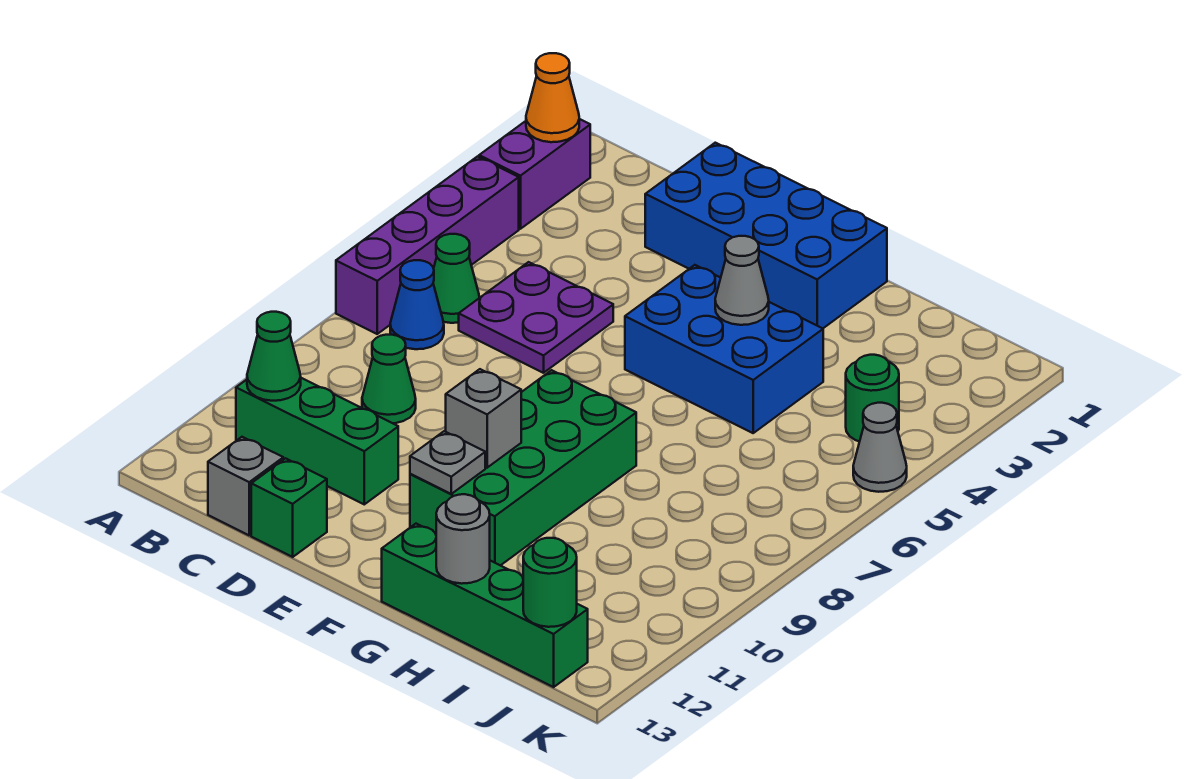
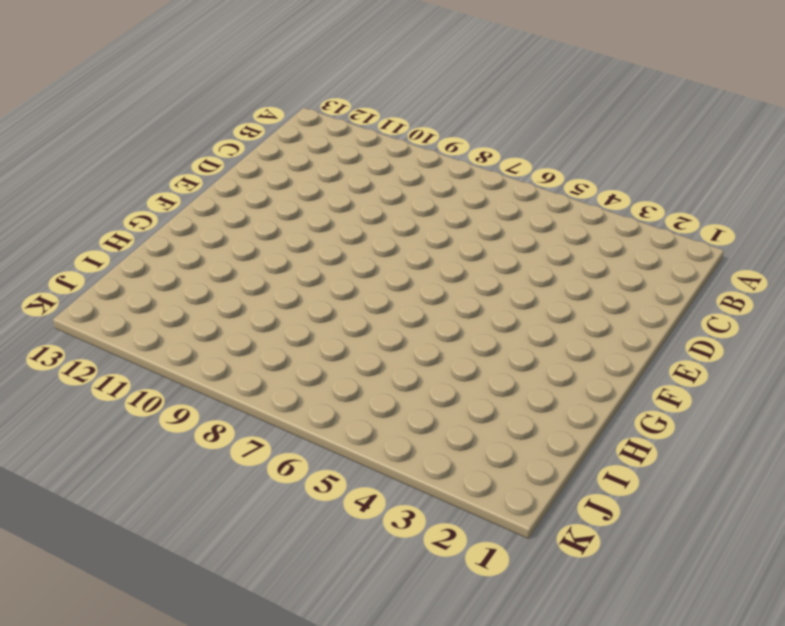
none -> purple 1x2 brick [479,119,590,229]
none -> purple 1x4 brick [336,157,519,334]
none -> green 1x1 cone [433,234,479,323]

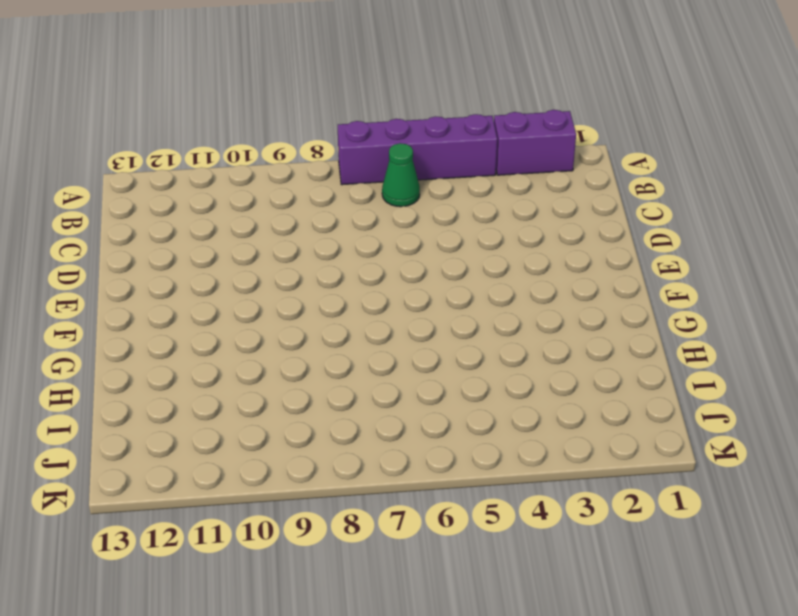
none -> blue 1x1 cone [390,260,444,349]
none -> green 1x3 brick [236,378,398,504]
none -> purple 2x2 plate [459,262,613,373]

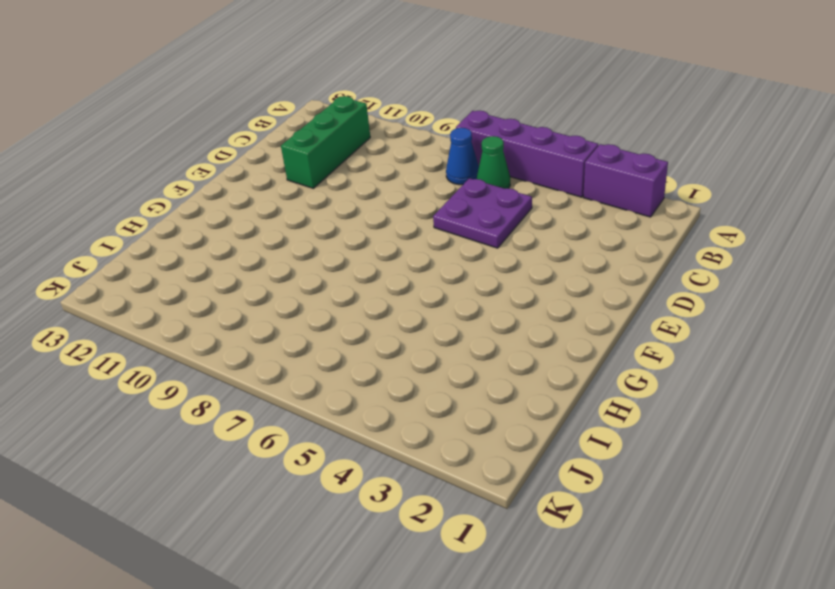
none -> green 1x1 cone [362,335,416,423]
none -> grey 1x1 brick [208,437,283,535]
none -> blue 2x4 brick [645,143,887,328]

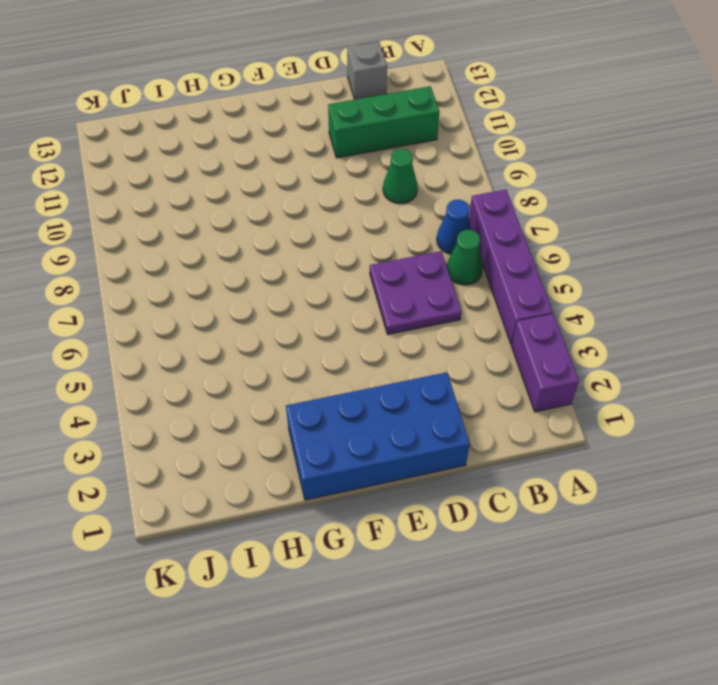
none -> green 1x1 brick [251,458,327,557]
none -> blue 2x3 brick [625,265,823,433]
none -> green 2x4 brick [410,370,636,566]

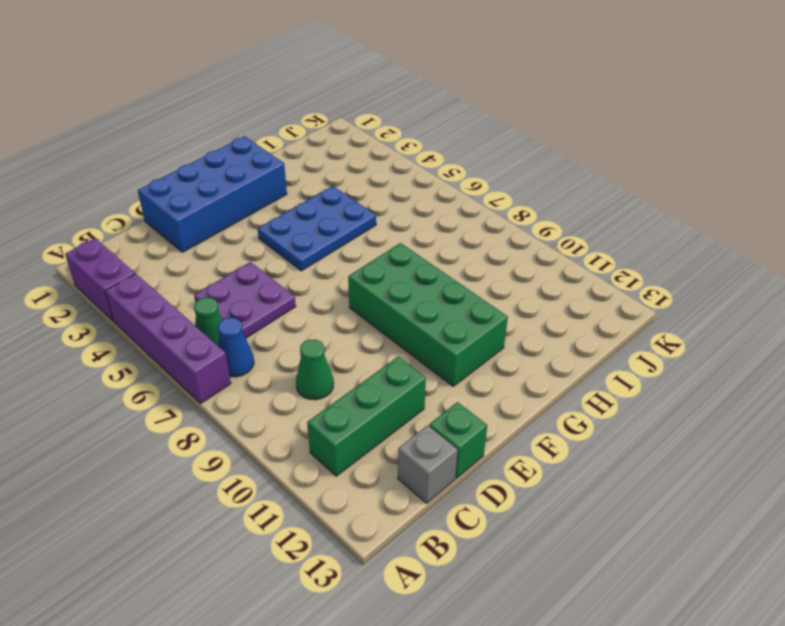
blue 2x3 plate [258,186,376,271] -> blue 2x3 brick [625,265,823,433]
none -> green 1x4 brick [382,524,588,687]
none -> green 1x1 round brick [846,355,899,442]
none -> grey 1x1 cone [853,403,907,492]

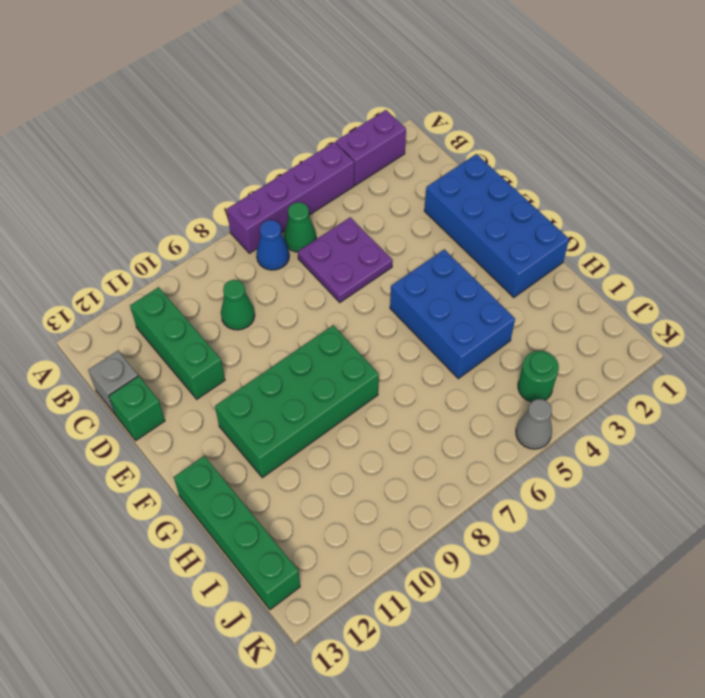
none -> orange 1x1 cone [526,53,579,142]
none -> green 1x1 cone [247,312,301,401]
none -> grey 1x1 brick [446,369,521,468]

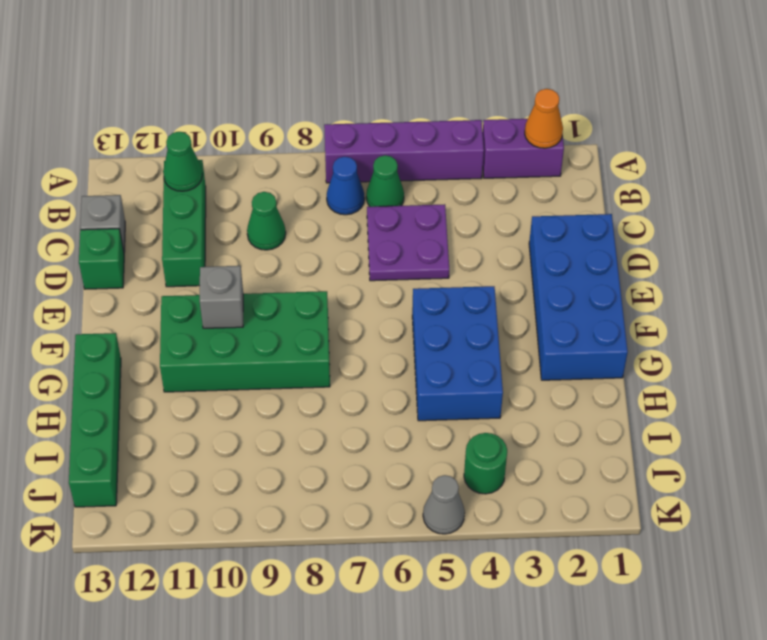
none -> grey 1x1 plate [410,431,485,494]
none -> grey 1x1 cone [715,236,769,325]
none -> grey 1x1 round brick [436,494,490,584]

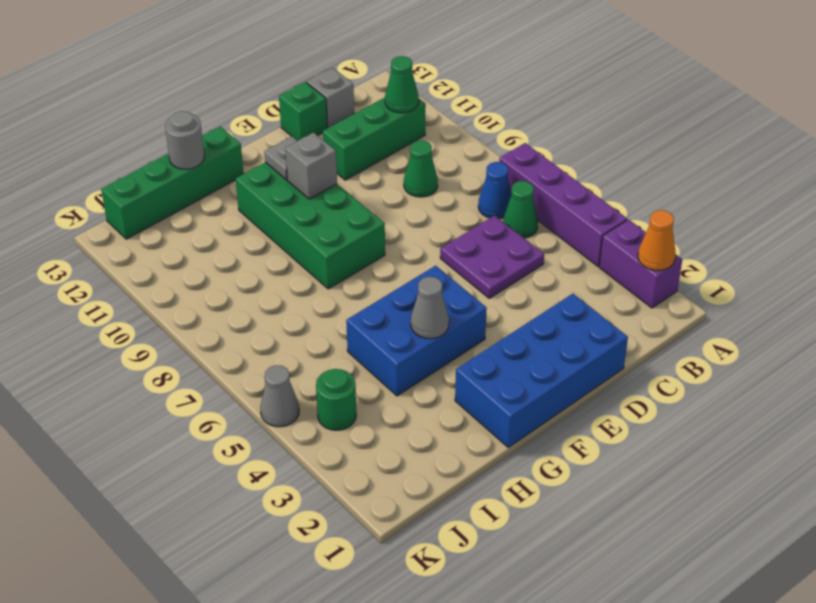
none -> green 1x1 round brick [523,538,577,627]

